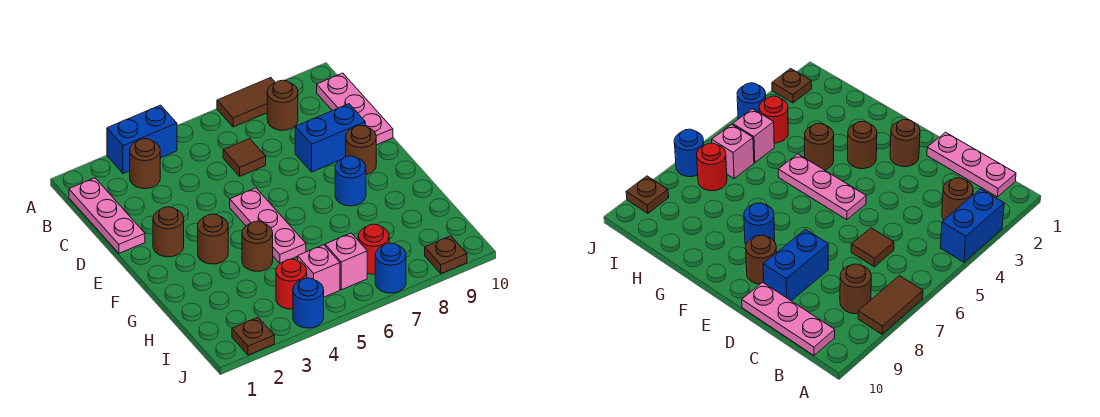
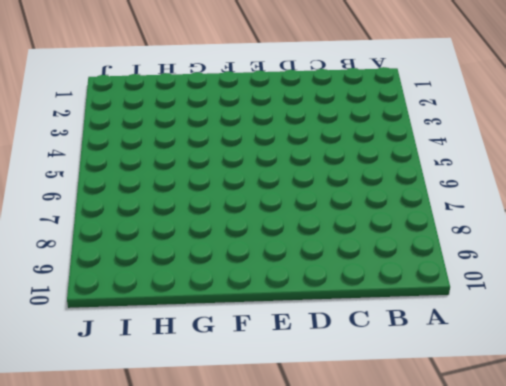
none -> blue 1x2 brick [107,105,177,174]
none -> brown 1x2 tile [217,78,275,127]
none -> pink 1x3 plate [69,178,145,253]

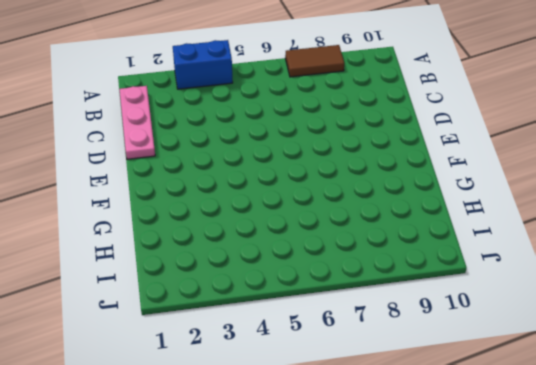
none -> brown 1x1 round brick [130,139,160,189]
none -> brown 1x1 round brick [267,80,298,130]
none -> pink 1x3 plate [317,73,393,145]

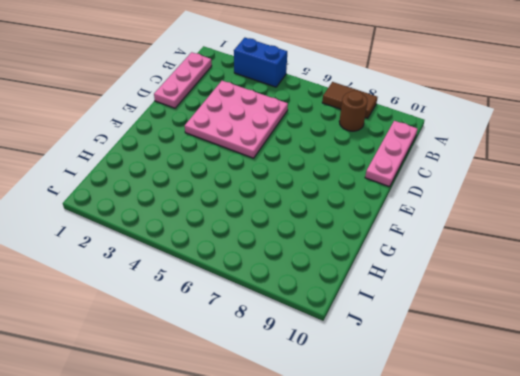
pink 3x3 plate [185,81,288,158] -> pink 1x3 plate [230,188,306,263]
none -> brown 1x1 round brick [130,139,160,189]
none -> brown 1x1 tile [223,139,266,176]
none -> blue 1x2 brick [295,104,365,172]

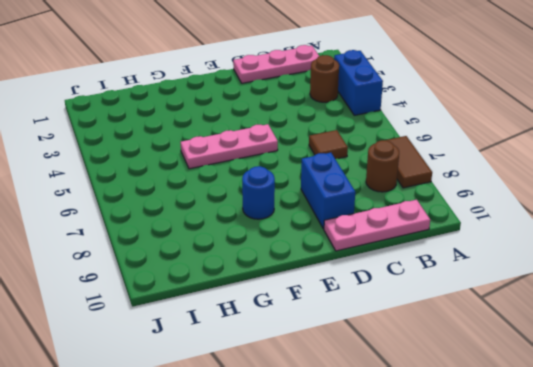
none -> brown 1x1 round brick [153,207,184,257]
none -> brown 1x1 round brick [346,125,376,175]
none -> brown 1x1 round brick [198,214,228,264]

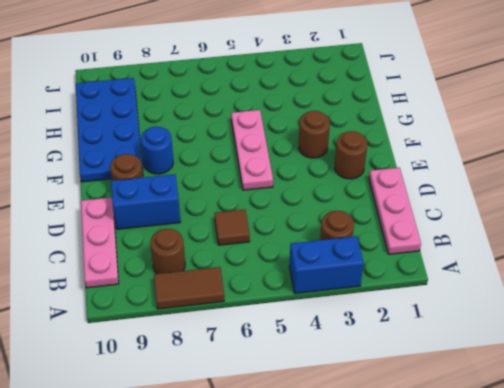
blue 2x4 plate [76,78,143,182] -> none
none -> brown 1x1 round brick [242,221,273,271]
none -> red 1x1 round brick [276,259,307,309]
none -> pink 1x1 brick [298,245,340,297]

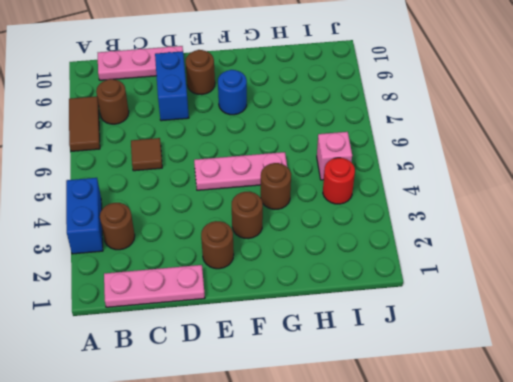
none -> pink 1x1 brick [325,233,367,290]
none -> red 1x1 round brick [358,224,389,274]
none -> brown 1x1 plate [232,317,274,355]

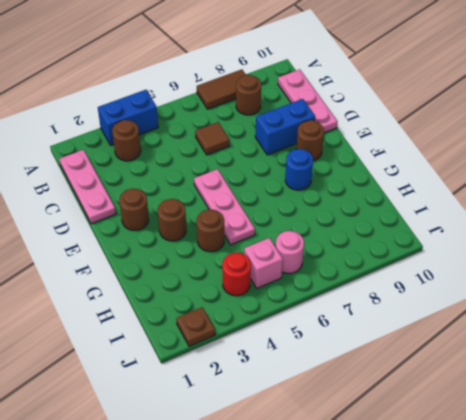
pink 1x1 round brick [276,231,304,274] -> pink 1x1 brick [325,233,367,290]
none -> red 1x1 round brick [358,224,389,274]
none -> blue 1x1 round brick [293,278,324,328]
none -> blue 1x1 round brick [375,243,406,293]

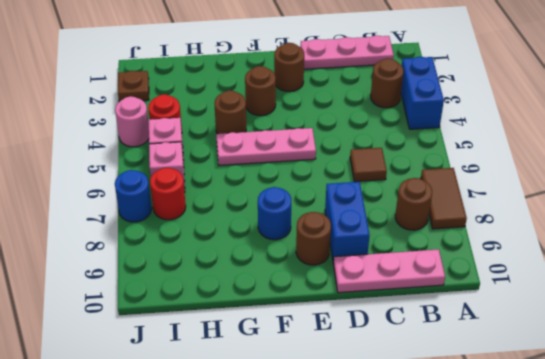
pink 1x1 round brick [115,96,149,147] -> blue 1x1 round brick [293,278,324,328]
none -> brown 1x1 plate [425,236,467,274]

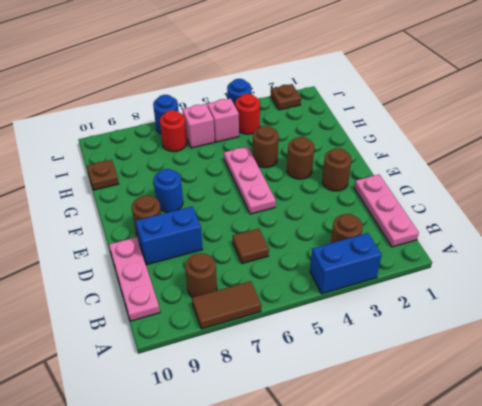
brown 1x1 plate [87,160,119,190] -> brown 1x1 plate moved to [425,236,467,274]

